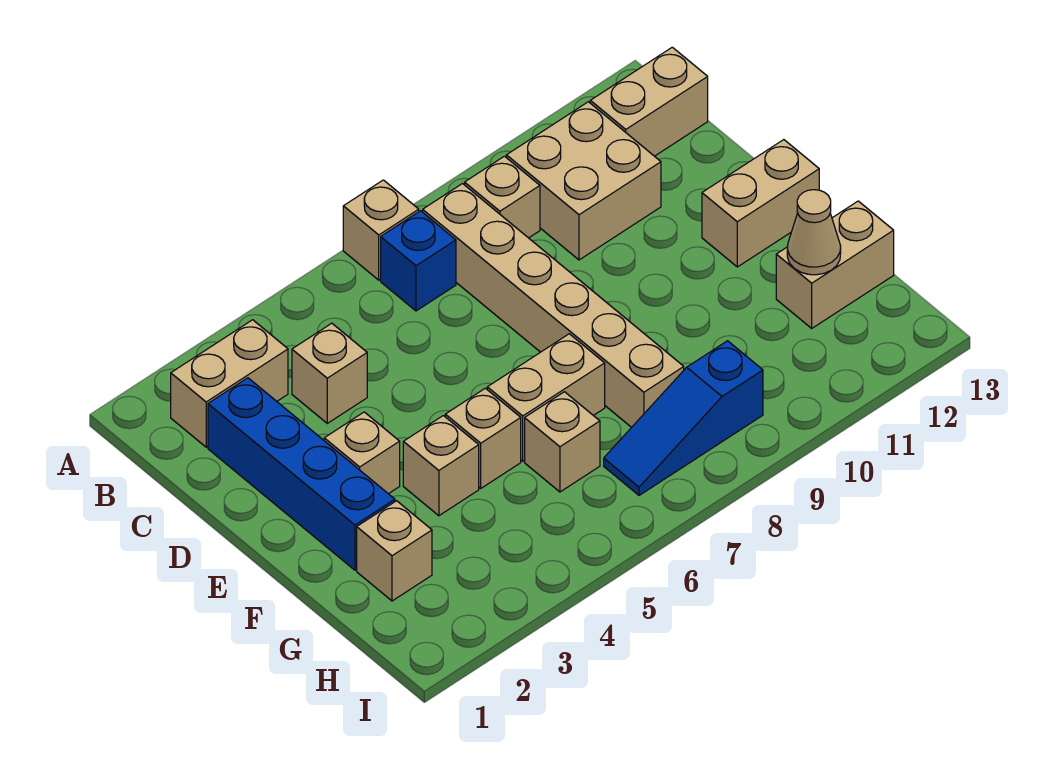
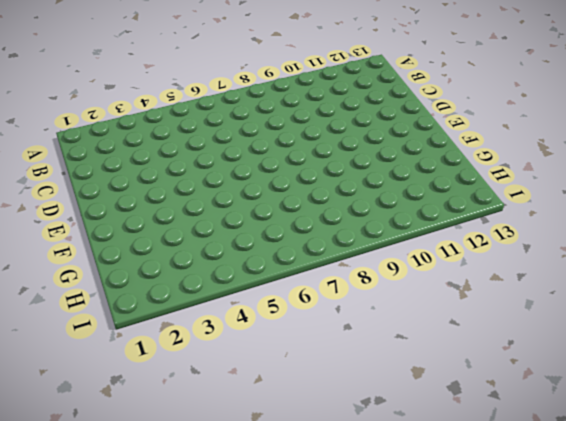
none -> tan 1x1 brick [343,180,419,280]
none -> tan 1x2 brick [171,320,288,447]
none -> blue 1x1 brick [381,211,456,311]

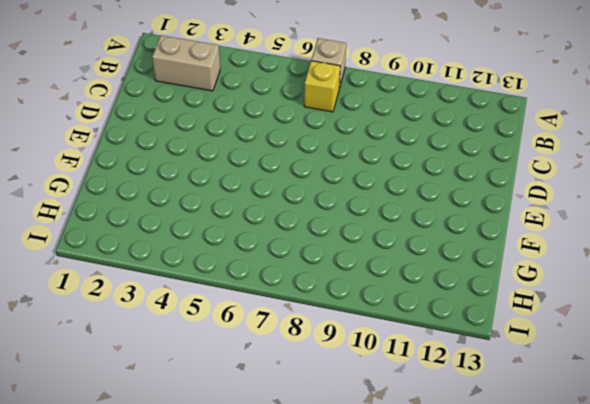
yellow 1x1 brick [304,61,340,112] -> blue 1x1 brick [381,211,456,311]
none -> tan 1x6 brick [423,184,684,427]
none -> tan 1x1 brick [465,156,540,238]
none -> tan 2x2 brick [506,102,661,260]

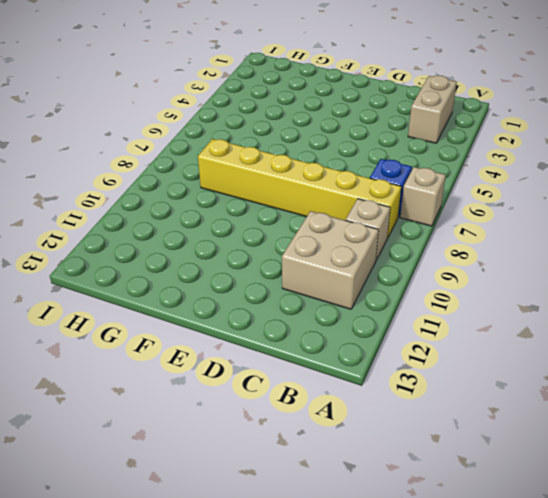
yellow 1x6 brick [198,139,401,238] -> tan 1x6 brick [423,184,684,427]
none -> tan 1x2 brick [590,47,708,156]
none -> blue 1x4 brick [208,378,395,570]
none -> tan 1x1 brick [292,323,367,423]

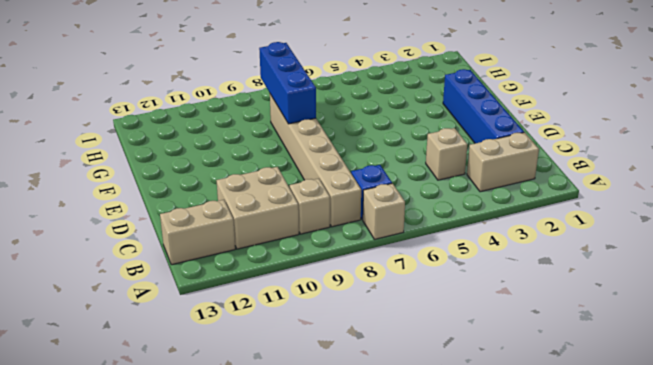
blue 1x3 brick [259,42,316,124] -> none
none -> tan 1x1 brick [324,412,400,494]
none -> tan 1x2 brick [702,140,819,267]
none -> tan 1x1 brick [403,416,479,516]

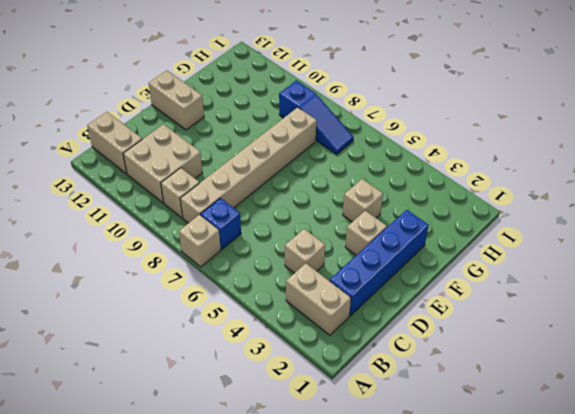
none -> tan 1x1 brick [445,388,521,488]
none -> tan 1x2 brick [487,334,605,461]
none -> tan 1x1 brick [357,501,432,601]

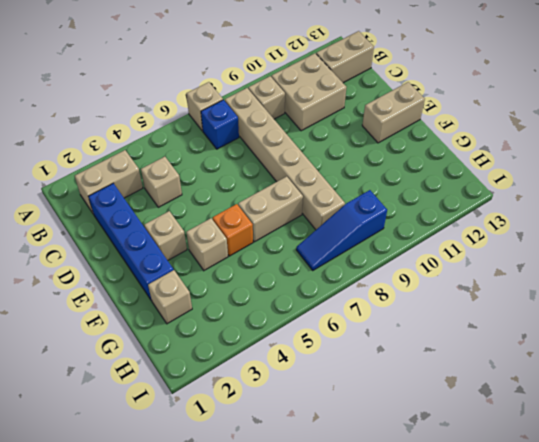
orange 1x1 brick [213,204,253,256] -> tan 1x1 brick [445,388,521,488]
none -> tan 1x1 brick [525,392,600,492]
none -> tan 1x2 brick [776,201,894,328]
none -> tan 1x1 cone [787,190,841,275]

